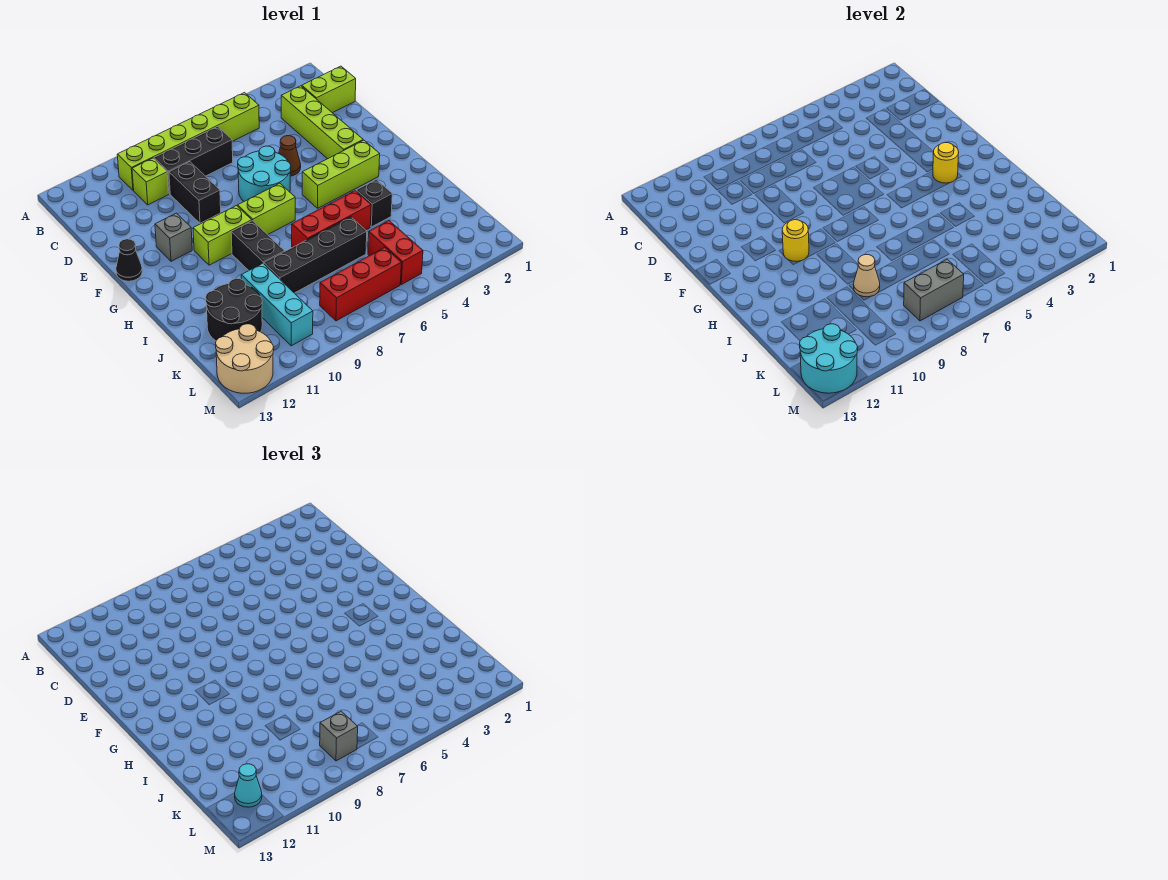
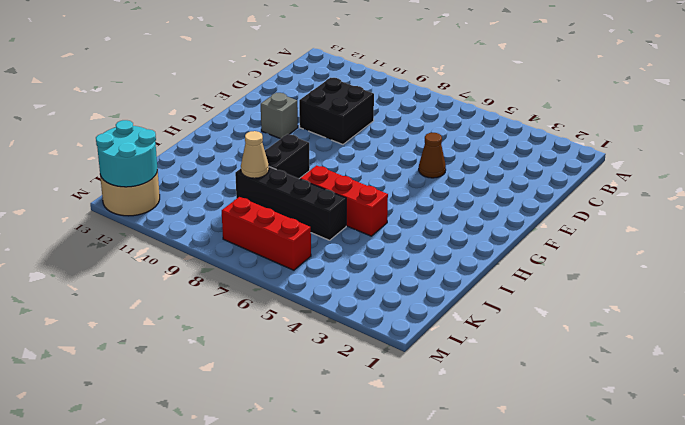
black 2x2 brick [299,78,374,144] -> black 1x2 brick [169,162,221,223]
none -> lime 1x6 brick [117,93,259,190]
none -> lime 1x2 brick [302,66,356,113]
none -> lime 1x4 brick [281,86,363,159]

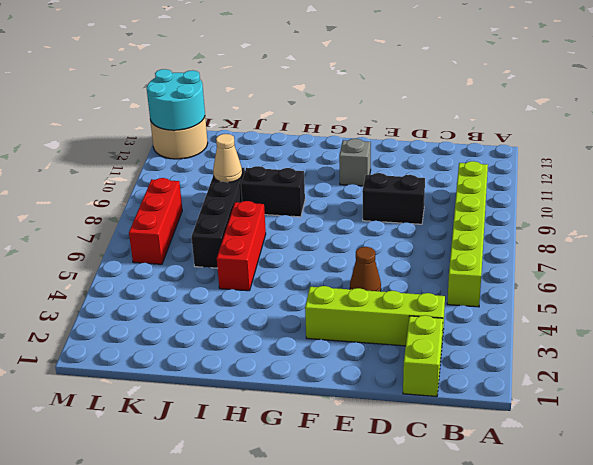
none -> black 1x3 brick [154,126,233,194]
none -> lime 1x1 brick [132,158,169,205]
none -> cyan 2x2 round brick [238,146,291,202]

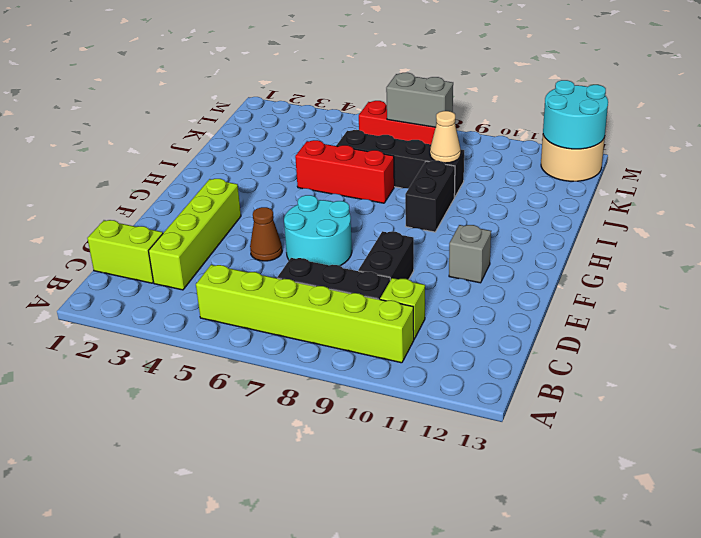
none -> black 1x1 cone [116,239,142,281]
none -> lime 1x3 brick [302,140,380,208]
none -> lime 1x2 brick [238,183,295,235]

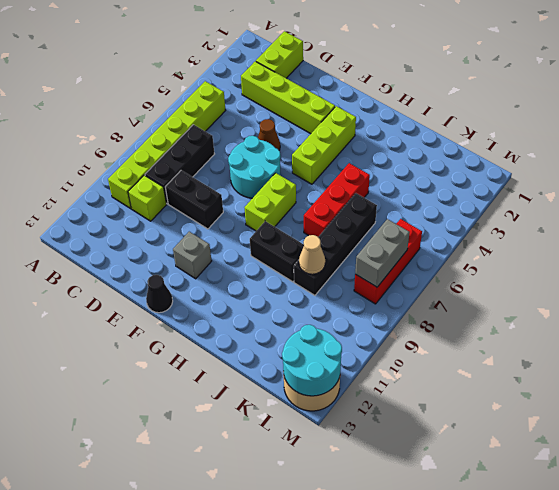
none -> lime 1x2 brick [193,206,252,265]
none -> black 1x1 brick [356,180,392,227]
none -> cyan 1x3 brick [241,263,313,346]

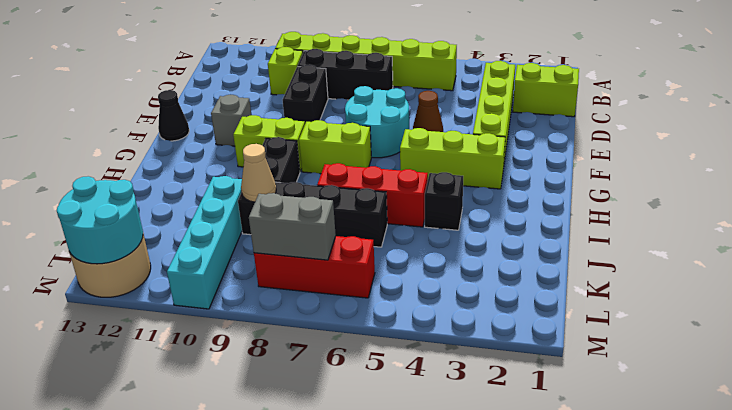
cyan 1x4 brick [167,176,242,309] -> cyan 1x3 brick [241,263,313,346]
none -> black 2x2 round brick [206,278,262,341]
none -> red 1x2 brick [368,221,423,285]
none -> yellow 1x1 round brick [933,142,959,183]

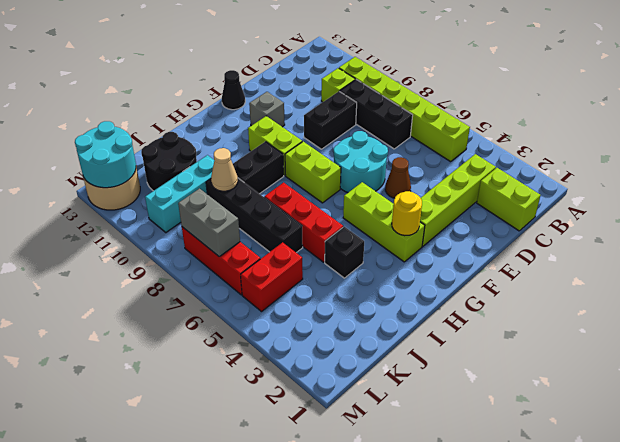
none -> yellow 1x1 round brick [782,220,809,261]
none -> grey 1x1 brick [320,711,358,761]
none -> cyan 1x1 cone [235,764,262,807]

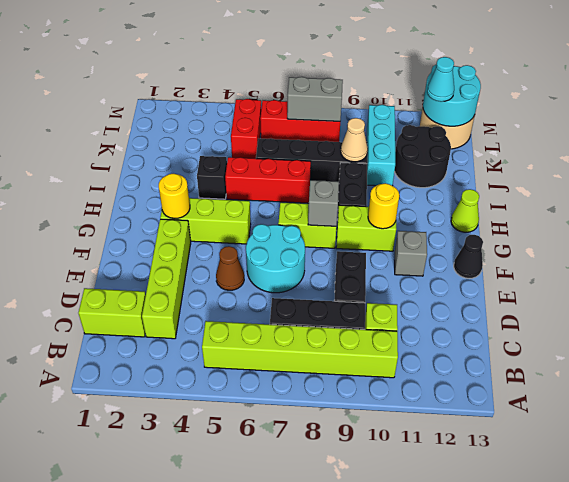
grey 1x1 brick [308,180,339,226] -> grey 1x1 brick moved to [320,711,358,761]
lime 1x1 cone [451,189,479,232] -> none

